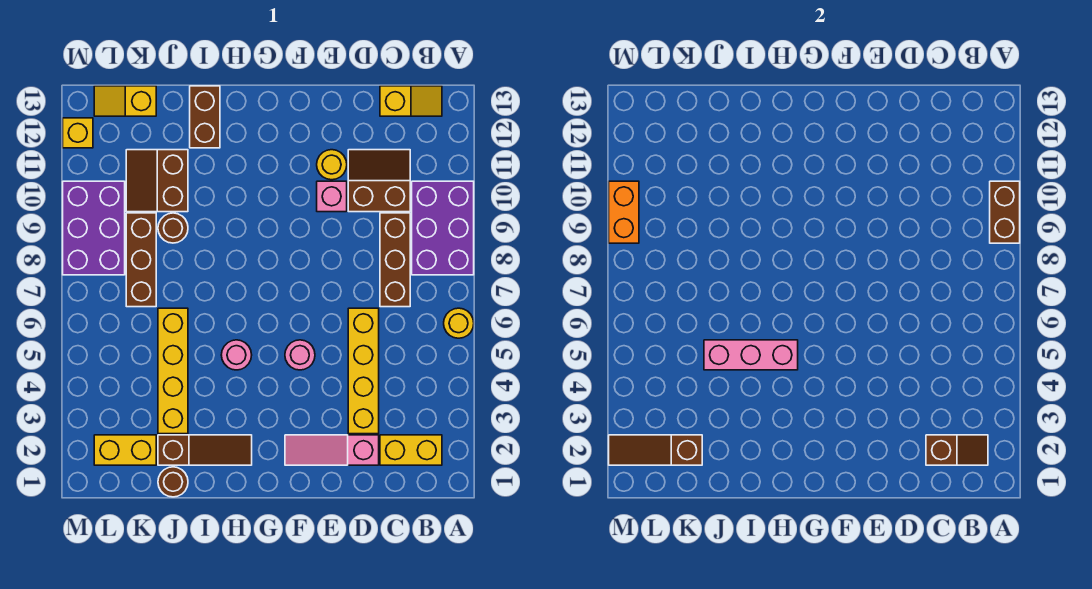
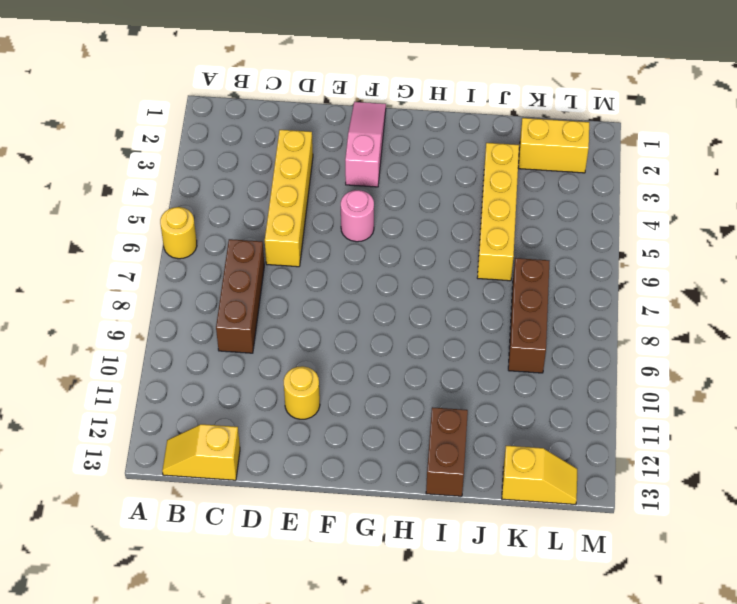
pink 1x3 slope [345,102,386,187] -> pink 1x3 slope turned to [285,435,379,465]
none -> purple 2x3 brick [412,181,474,275]
none -> yellow 1x2 brick [380,435,442,465]
none -> brown 2x2 slope [348,150,410,212]

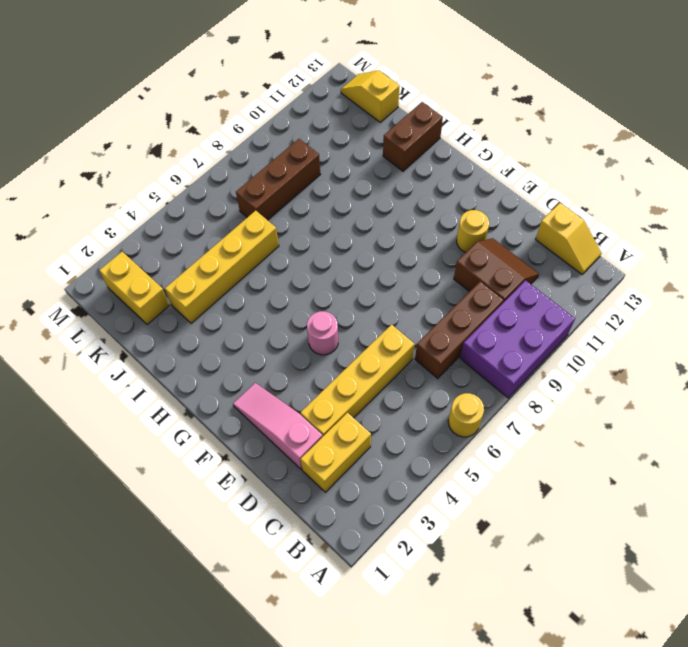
yellow 1x2 brick [301,413,371,492] -> yellow 1x2 brick turned to [380,435,442,465]
none -> pink 1x1 brick [317,181,347,212]
none -> brown 1x3 slope [158,435,252,465]
none -> pink 1x1 round brick [221,340,252,370]

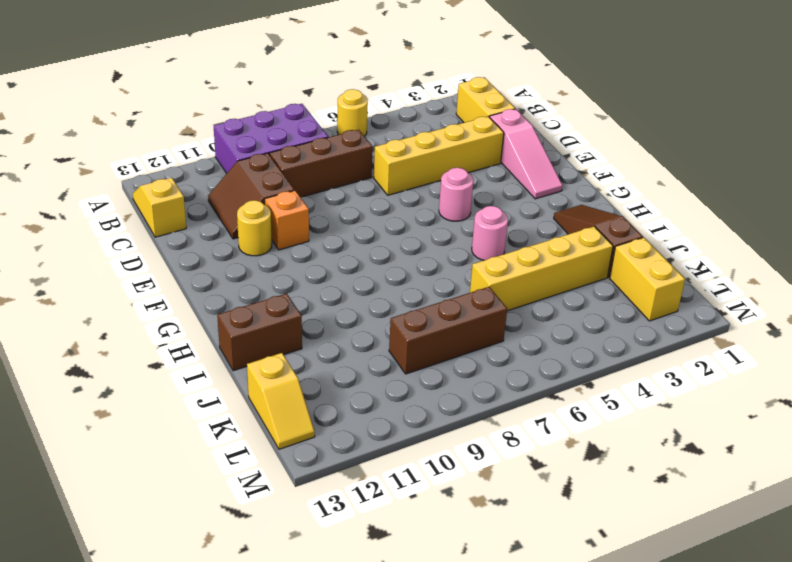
orange 1x1 brick [265,190,309,250] -> pink 1x1 brick [317,181,347,212]
none -> brown 1x1 round brick [158,467,188,497]
none -> brown 1x1 round brick [158,213,188,243]
none -> brown 2x2 slope [126,150,188,212]

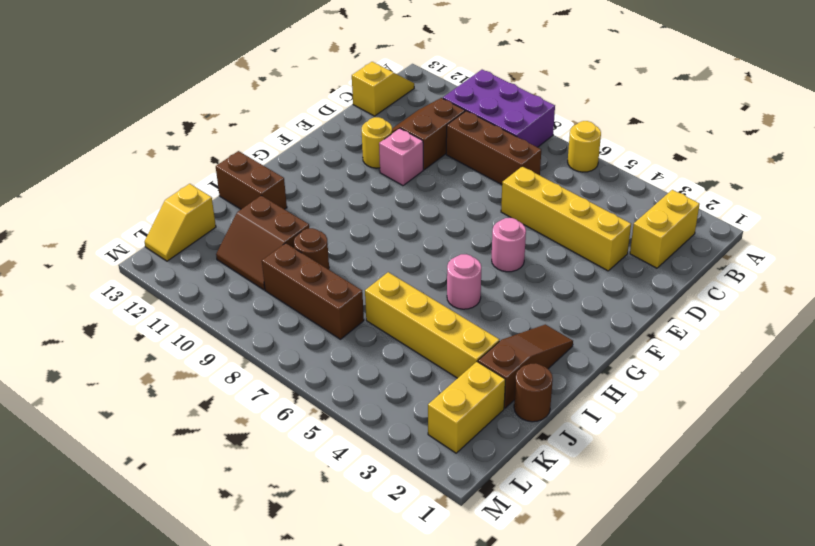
none -> pink 1x3 slope [285,435,379,465]
none -> purple 2x3 brick [63,181,125,275]
none -> yellow 1x1 brick [63,118,93,148]

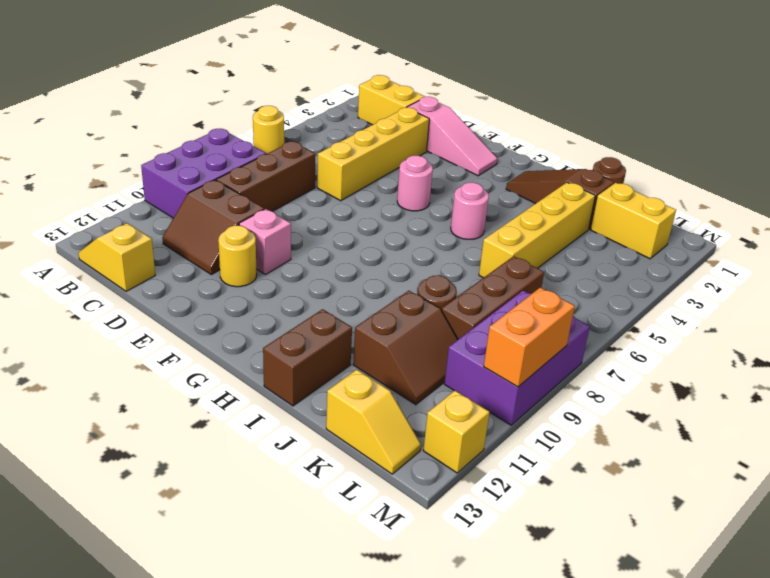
none -> brown 1x2 brick [990,181,1020,243]
none -> brown 1x2 slope [926,435,988,465]
none -> pink 1x3 brick [704,340,798,370]

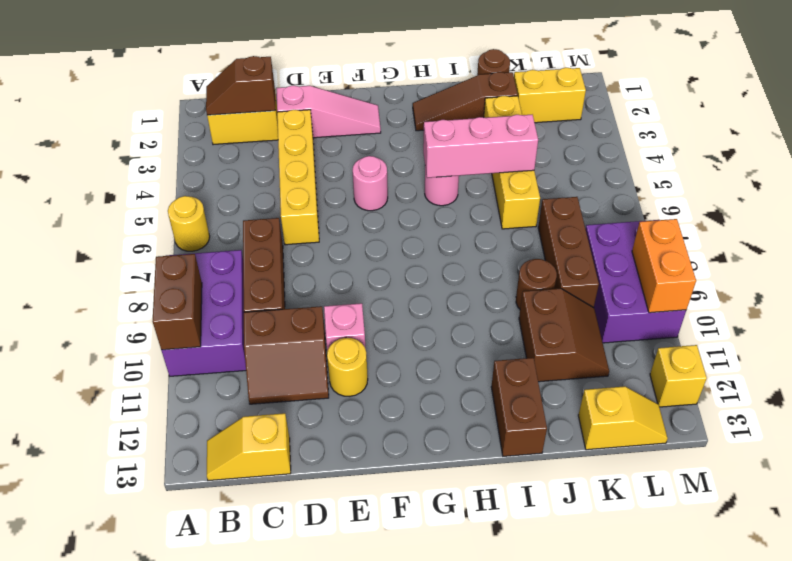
none -> brown 1x3 slope [609,435,702,465]

